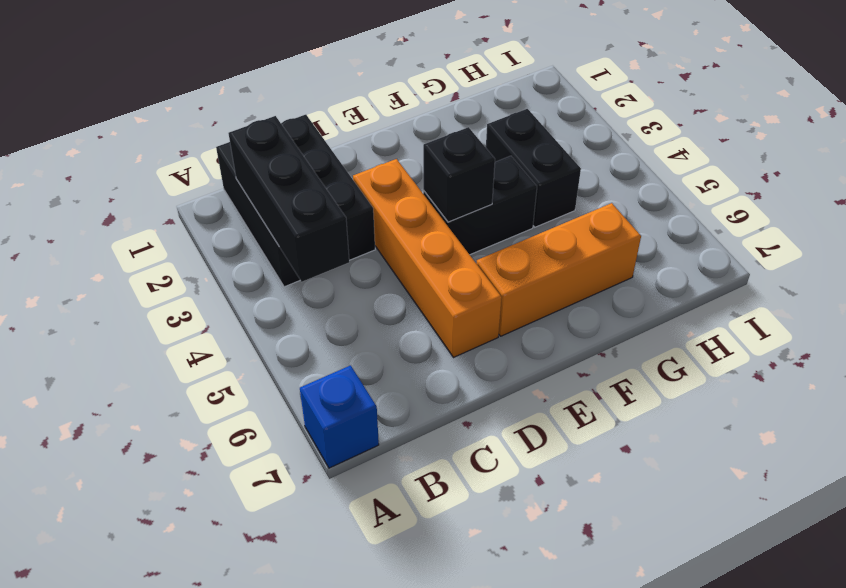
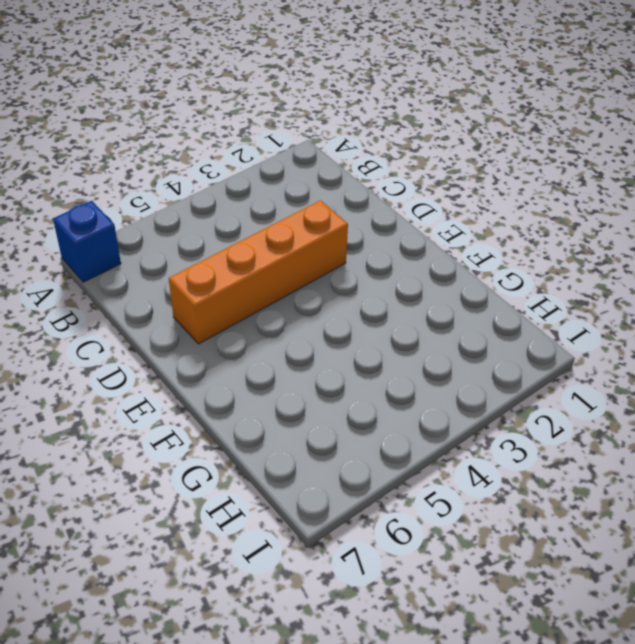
none -> black 2x3 brick [216,115,375,287]
none -> black 1x2 brick [423,156,537,255]

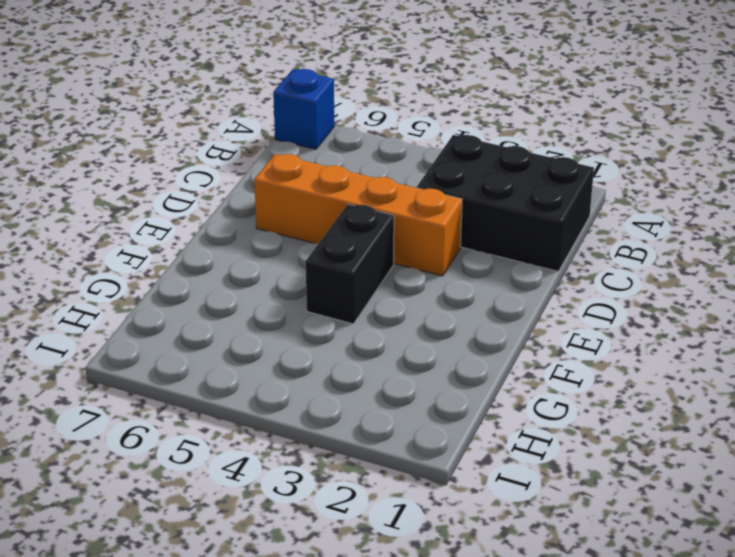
none -> orange 1x3 brick [476,203,641,336]
none -> black 1x2 brick [486,109,581,227]

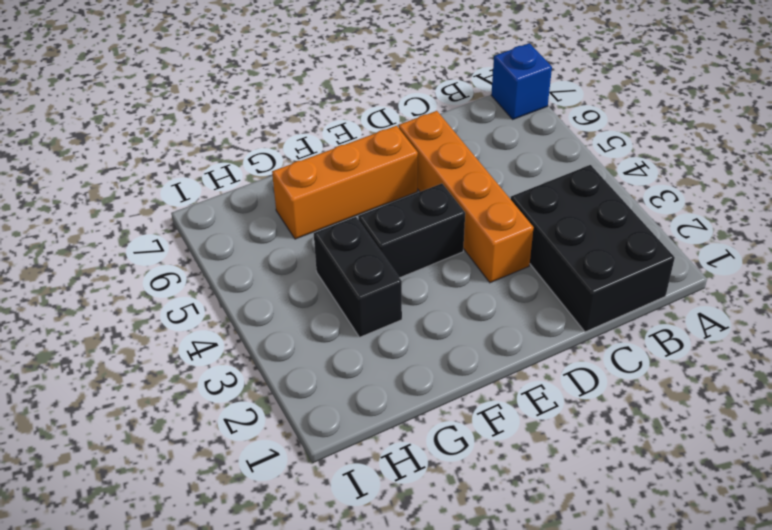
none -> black 1x3 brick [229,116,349,282]
none -> black 1x1 brick [423,127,495,222]

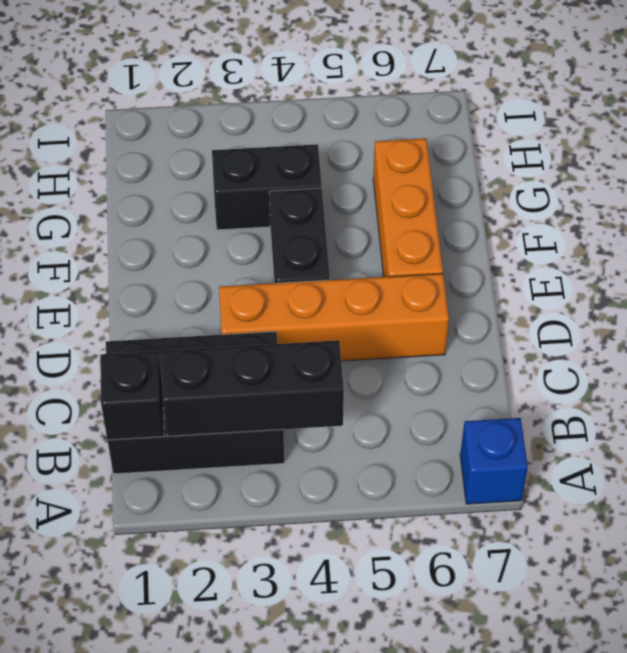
black 1x1 brick [100,351,164,440] -> black 1x1 brick moved to [423,127,495,222]

